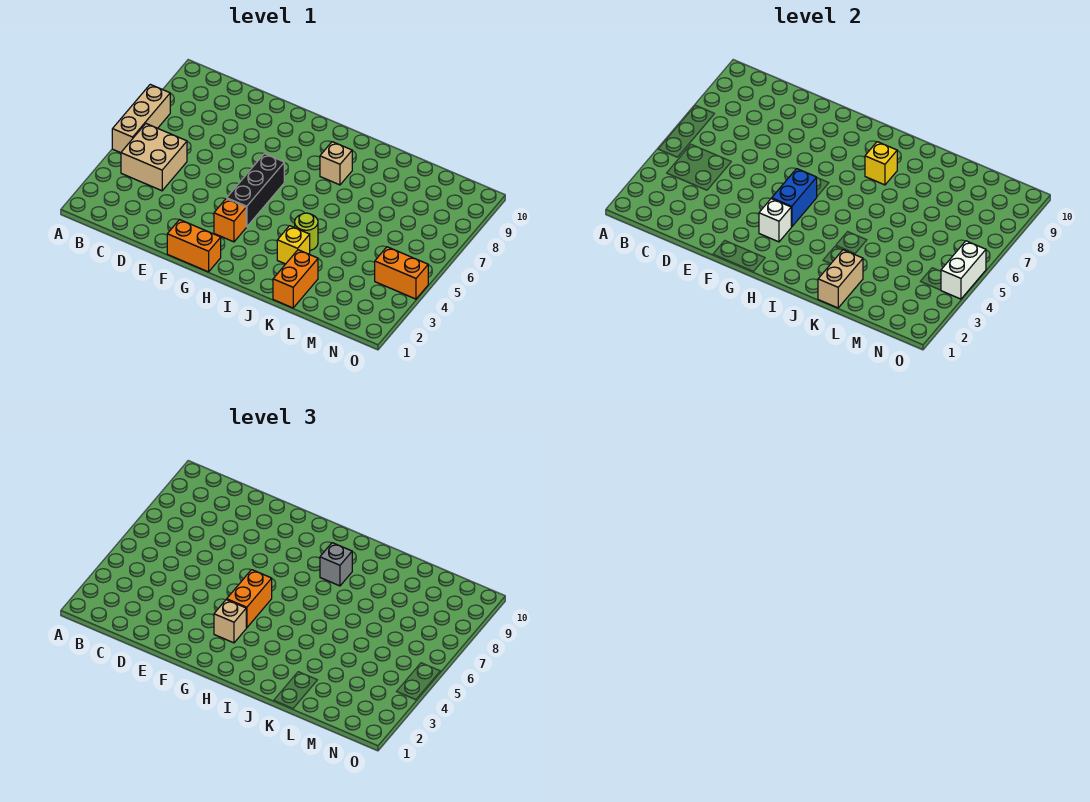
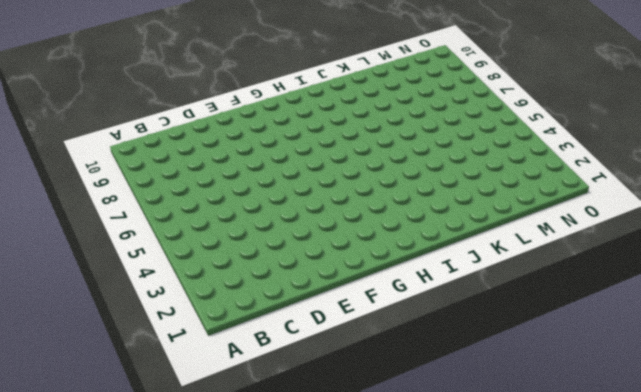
none -> tan 1x3 brick [112,84,170,153]
none -> tan 2x2 brick [121,124,187,191]
none -> orange 1x2 brick [167,220,221,272]

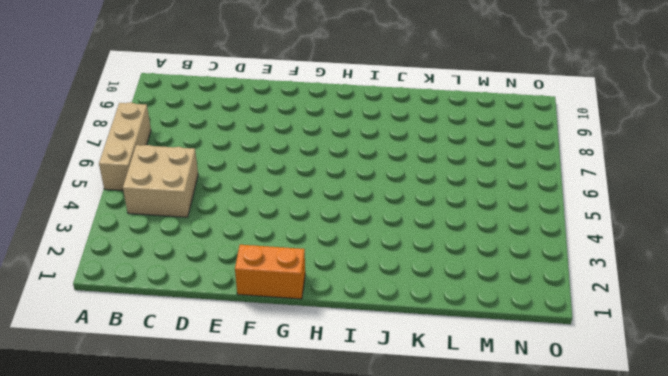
none -> orange 1x1 brick [214,199,246,242]
none -> black 1x3 brick [227,154,284,227]
none -> tan 1x1 brick [320,142,352,185]

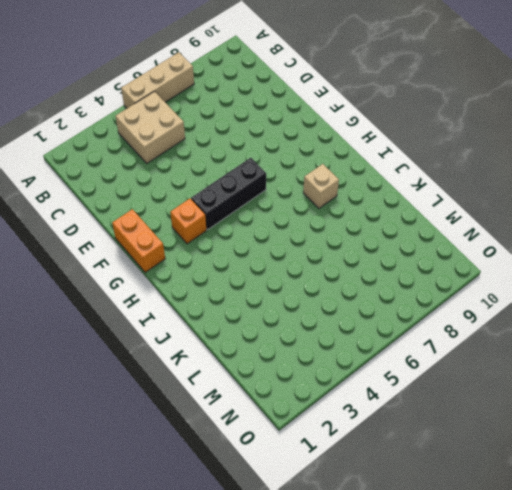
none -> yellow 1x1 brick [277,226,310,264]
none -> lime 1x1 round brick [295,213,318,250]
none -> orange 1x2 brick [273,250,318,308]

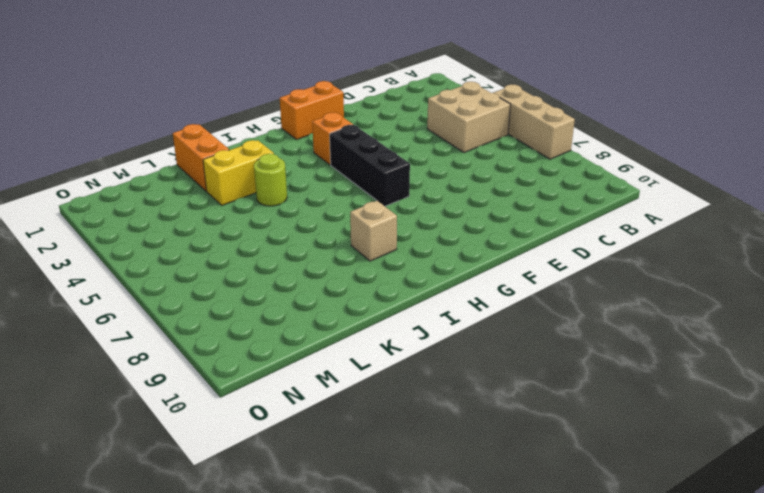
yellow 1x2 brick [203,140,274,205] -> yellow 1x1 brick [277,226,310,264]
none -> orange 1x2 brick [375,247,428,299]
none -> white 1x1 brick [759,199,791,242]
none -> blue 1x2 brick [772,169,817,227]

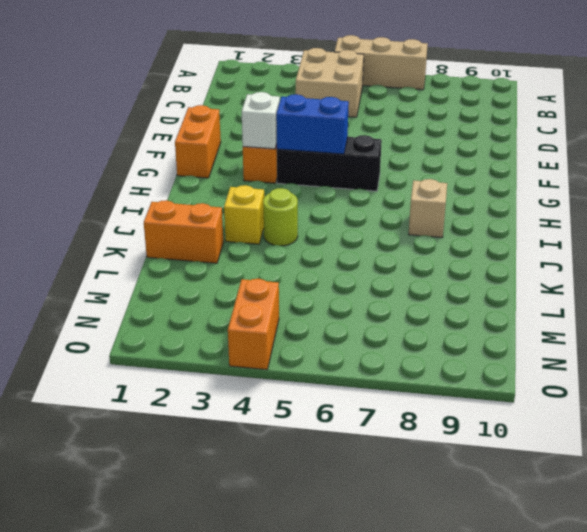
none -> yellow 1x1 brick [865,142,897,185]
none -> tan 1x2 brick [818,250,863,308]
none -> white 1x2 brick [941,241,986,299]

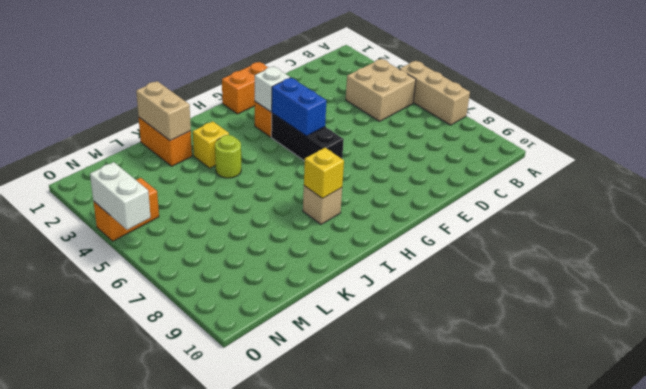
none -> tan 1x1 brick [214,600,246,643]
none -> orange 1x2 brick [227,570,272,628]
none -> grey 1x1 brick [320,543,352,586]

